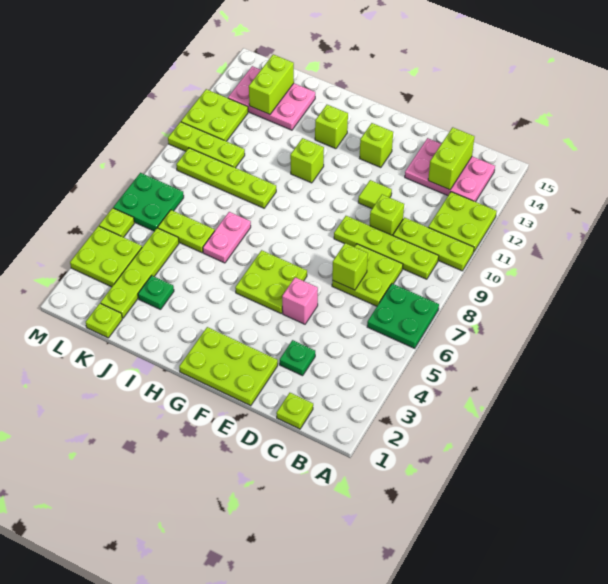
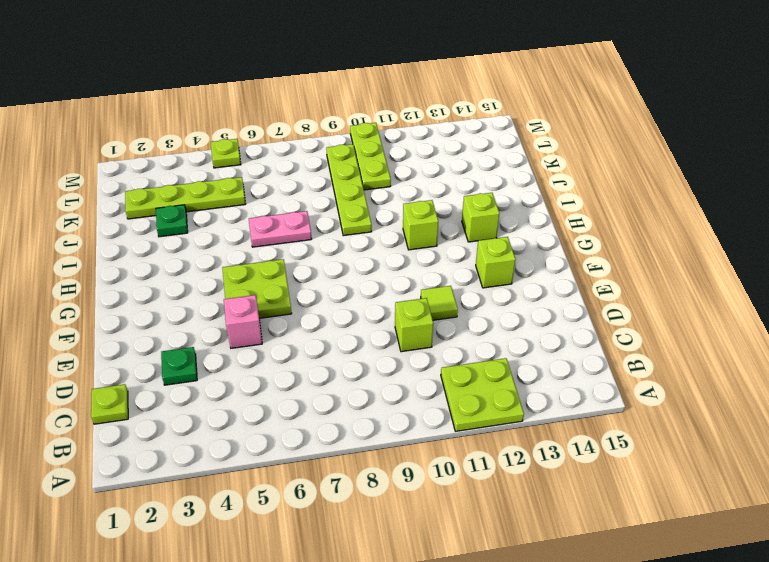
none -> green 2x2 plate [367,284,439,348]
none -> lime 1x3 plate [393,218,474,271]
none -> lime 1x4 plate [334,216,439,279]
none -> pink 2x3 plate [405,138,495,202]

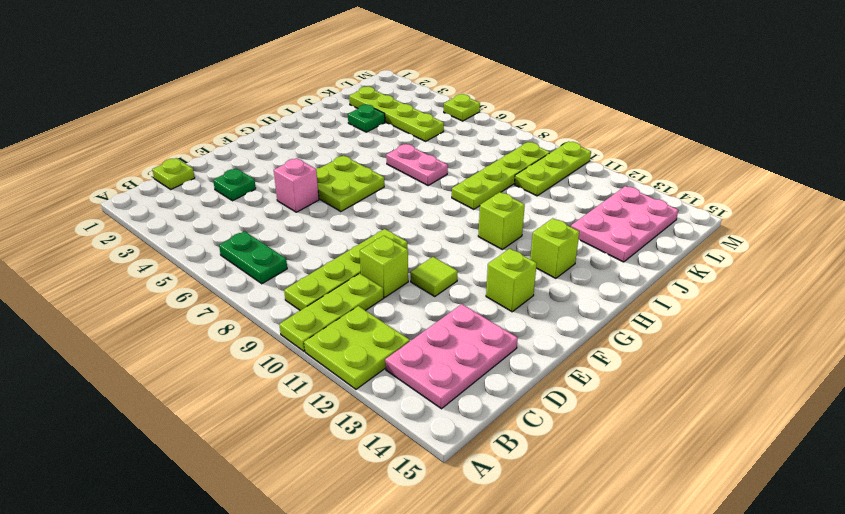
green 1x2 plate [219,231,287,284] -> green 2x2 plate [367,284,439,348]
none -> lime 2x2 plate [332,244,403,306]
none -> lime 2x3 plate [179,327,278,406]
none -> lime 1x2 plate [158,210,215,253]
none -> lime 1x1 plate [86,303,122,338]

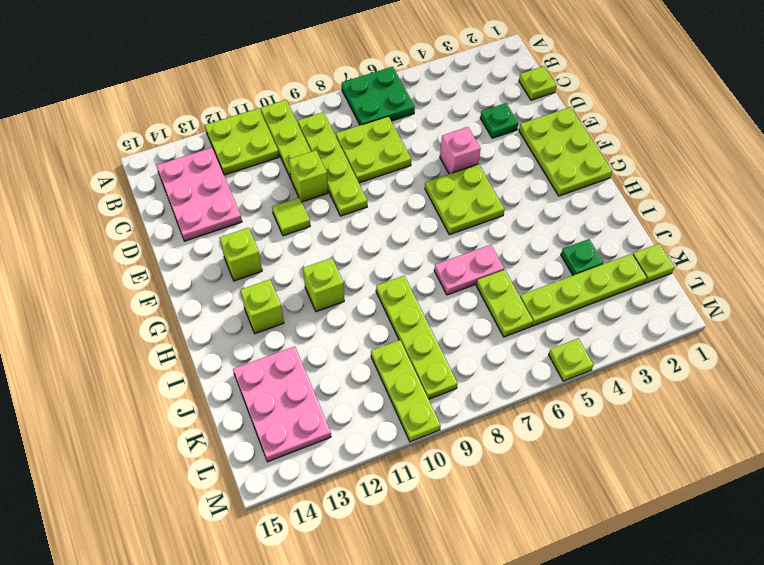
none -> lime 2x2 plate [70,226,142,287]
none -> green 2x2 plate [113,173,184,231]
none -> lime 2x2 plate [181,89,248,141]
none -> lime 1x2 brick [428,127,474,190]

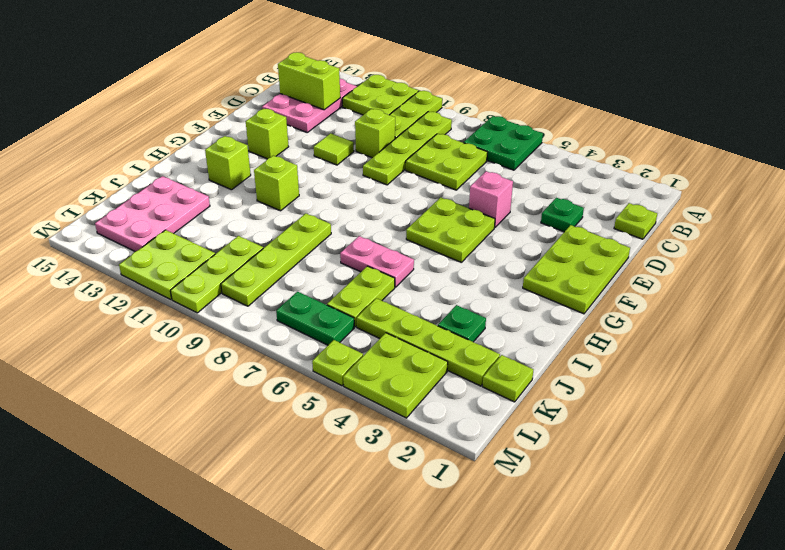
green 1x2 plate [276,292,354,345] -> green 2x2 plate [113,173,184,231]
none -> lime 1x1 brick [332,243,368,290]
none -> lime 1x2 brick [249,54,294,115]

